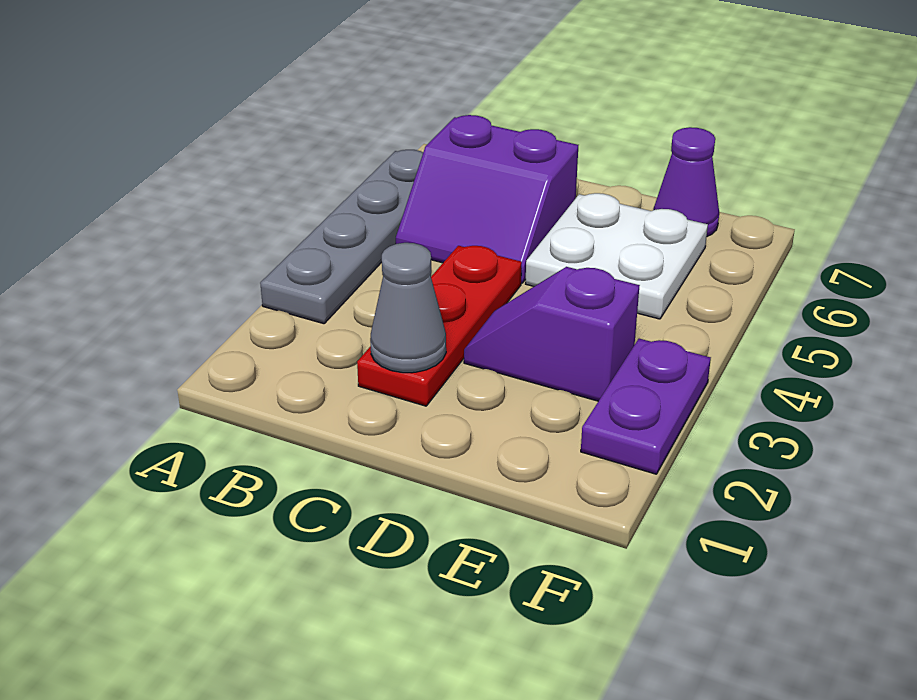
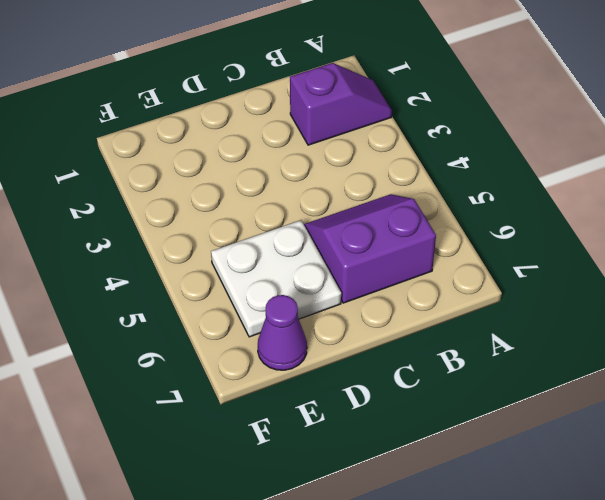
purple 1x2 slope [290,63,392,145] -> purple 1x2 slope moved to [464,267,640,401]
none -> grey 1x4 plate [260,150,423,324]
none -> red 1x3 plate [357,246,522,406]

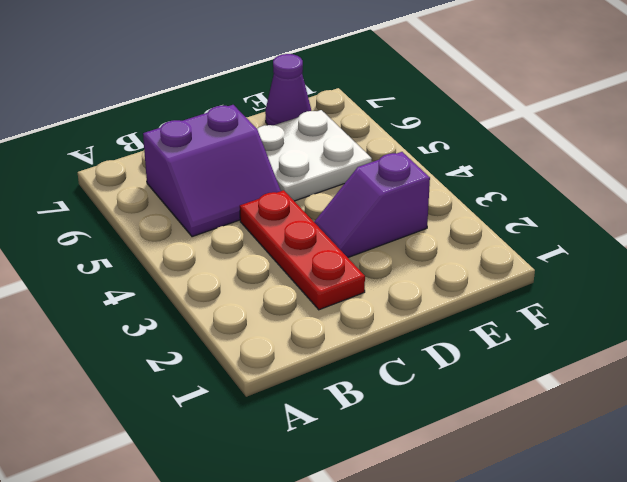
none -> grey 1x4 plate [260,150,423,324]
none -> purple 1x2 plate [581,339,711,474]

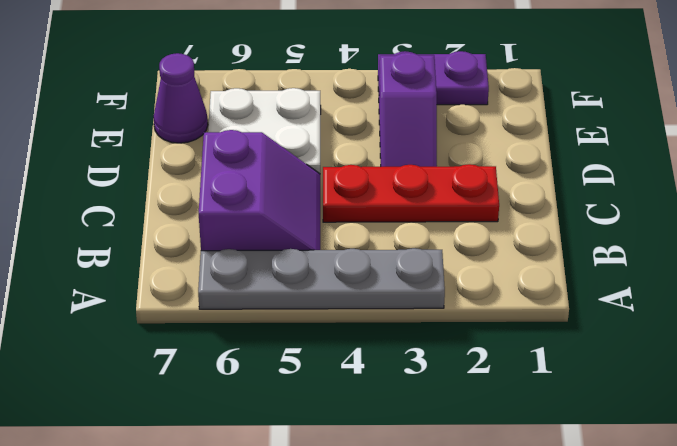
none -> grey 1x1 cone [370,243,446,373]

